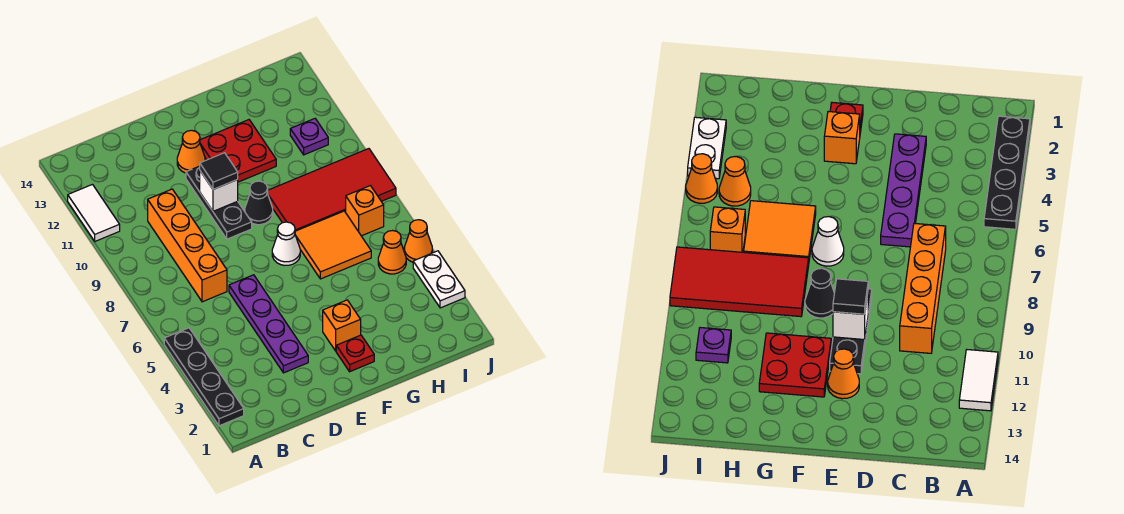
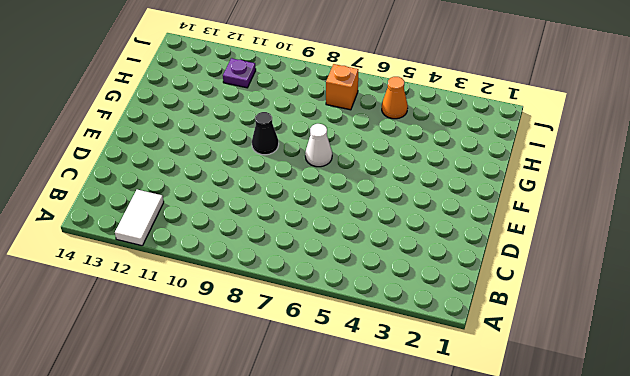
white 1x2 tile [115,190,164,246] -> white 1x2 tile turned to [68,185,120,241]
none -> black 1x4 plate [164,328,244,426]
none -> orange 1x4 brick [148,189,227,302]
none -> purple 1x4 plate [229,275,308,373]

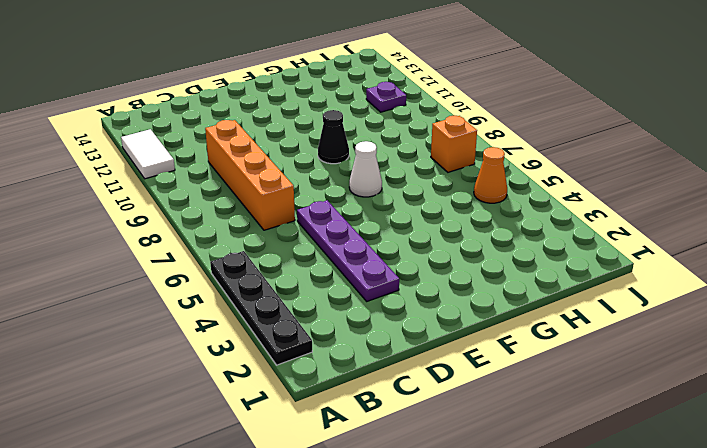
none -> black 1x3 plate [186,166,252,239]
none -> orange 1x1 cone [177,130,205,173]
none -> red 1x1 plate [336,335,374,372]

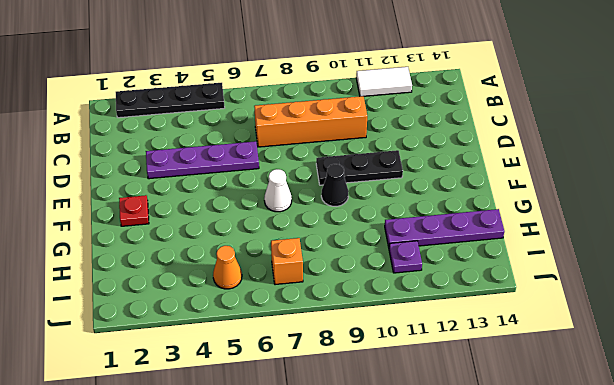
purple 1x4 plate [385,209,504,247] -> none
none -> orange 1x1 cone [177,130,205,173]
none -> orange 1x1 brick [323,300,361,351]
none -> red 2x2 plate [200,120,276,182]

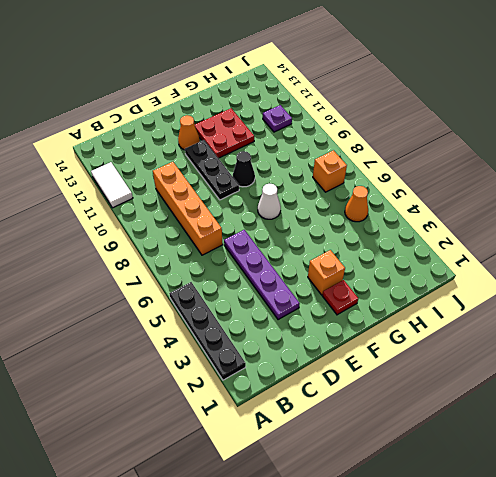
none -> orange 2x2 tile [295,211,371,279]
none -> red 2x4 tile [267,149,396,231]
none -> white 1x2 plate [413,251,465,308]

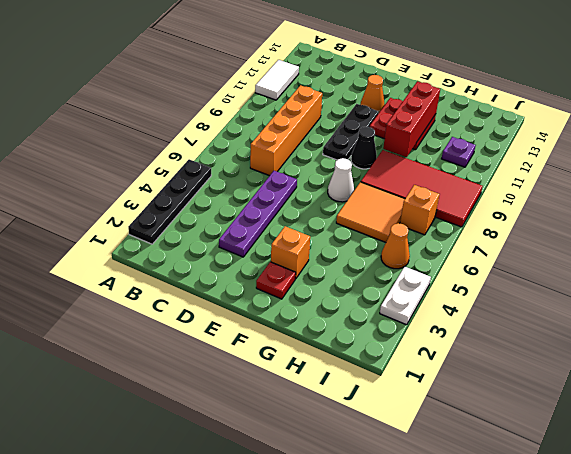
red 1x3 brick [383,81,440,157] -> none
none -> orange 1x1 cone [404,220,432,262]
none -> white 1x1 brick [200,171,238,211]
none -> black 1x1 tile [200,153,238,189]

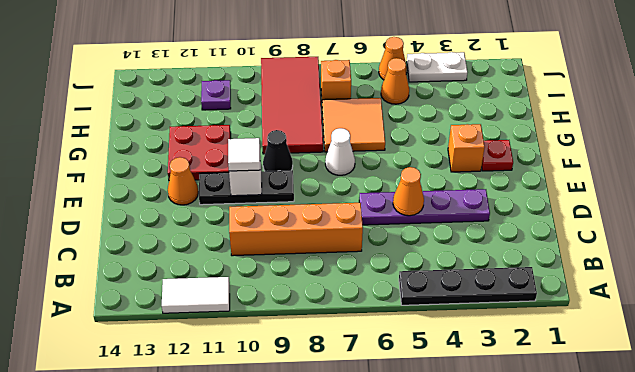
orange 1x1 cone [393,167,424,216] -> none
white 1x1 tile [228,138,260,171] -> black 1x1 tile [200,153,238,189]

